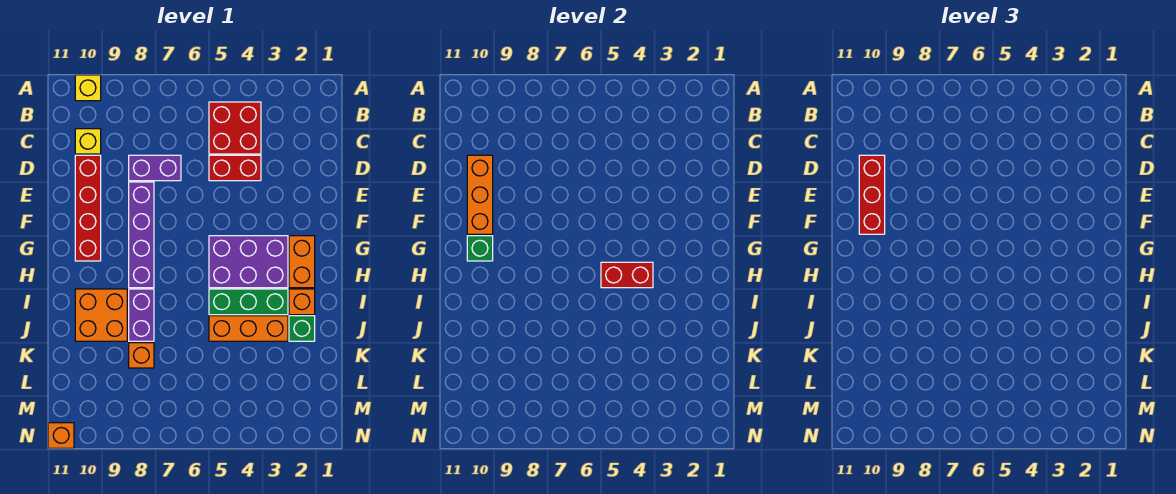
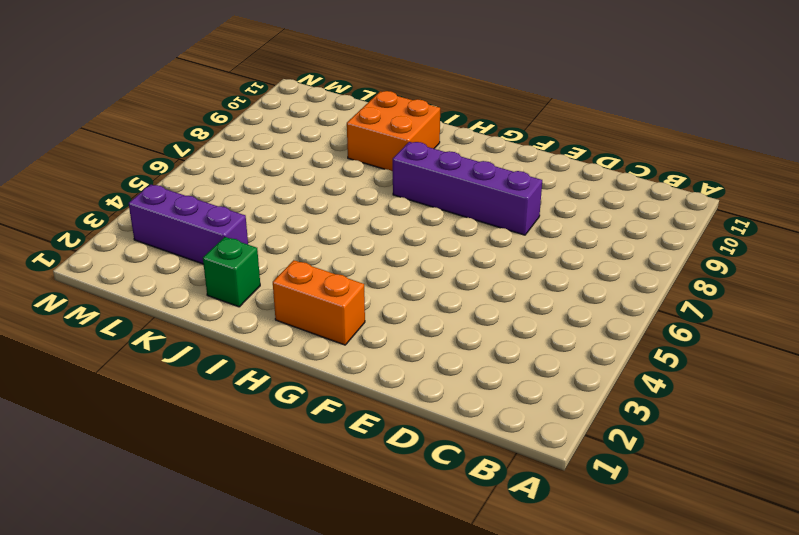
purple 1x3 brick [129,185,248,264] -> none
none -> yellow 1x1 brick [75,75,101,101]
none -> red 2x2 brick [209,102,261,154]
none -> yellow 1x1 brick [75,129,101,154]

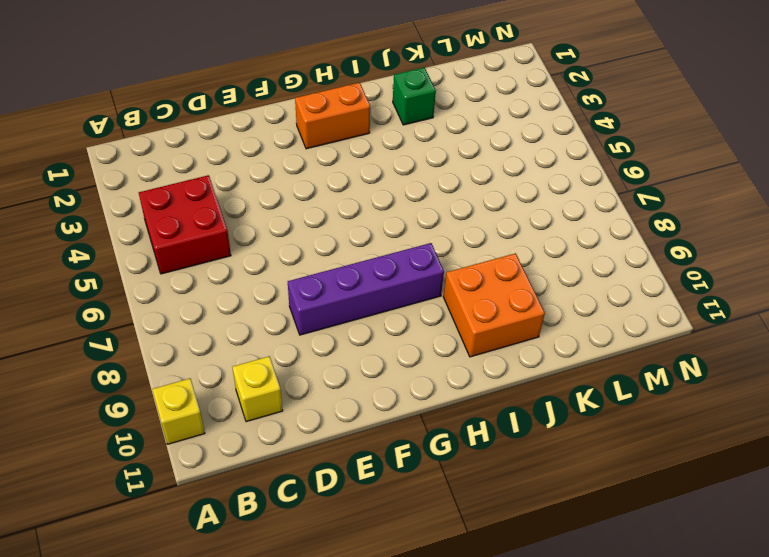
none -> red 1x2 brick [209,155,261,181]
none -> purple 1x2 brick [129,155,181,181]
none -> red 1x4 brick [75,155,101,261]

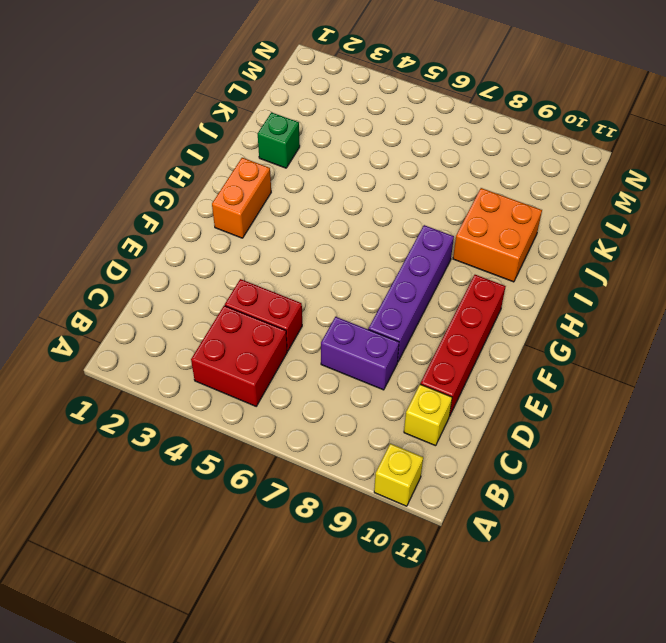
none -> purple 2x3 brick [209,236,288,288]
none -> orange 1x1 brick [289,289,315,315]
none -> green 1x3 brick [209,289,288,315]

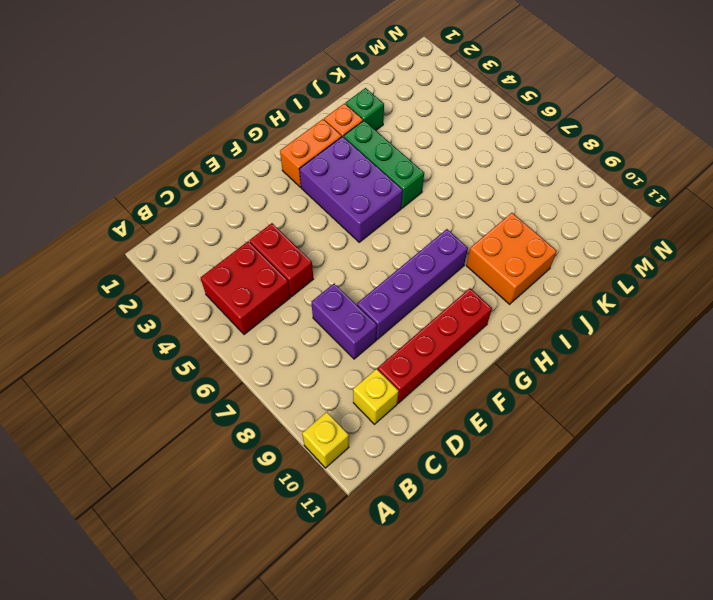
none -> purple 1x2 brick [129,289,154,341]
none -> orange 1x3 brick [209,316,288,341]
none -> orange 1x1 brick [129,343,154,368]

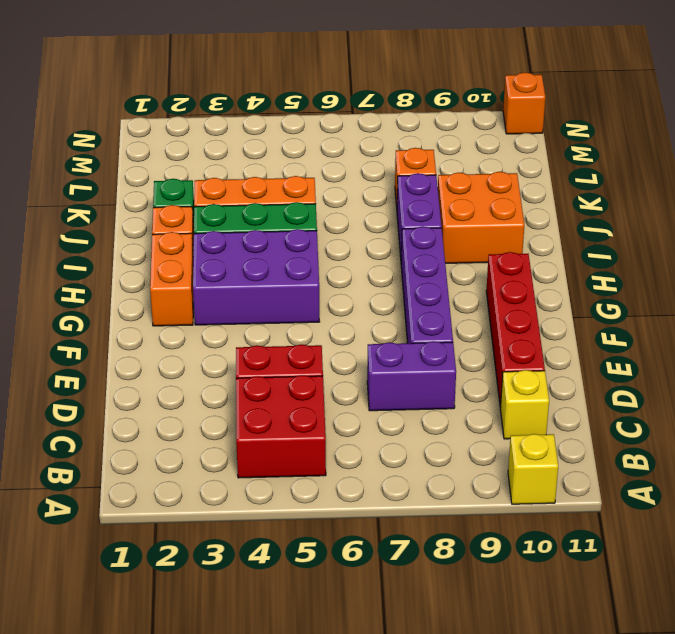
none -> orange 1x3 brick [467,155,493,234]
none -> green 1x1 brick [467,236,493,261]
none -> red 1x2 brick [601,262,653,288]

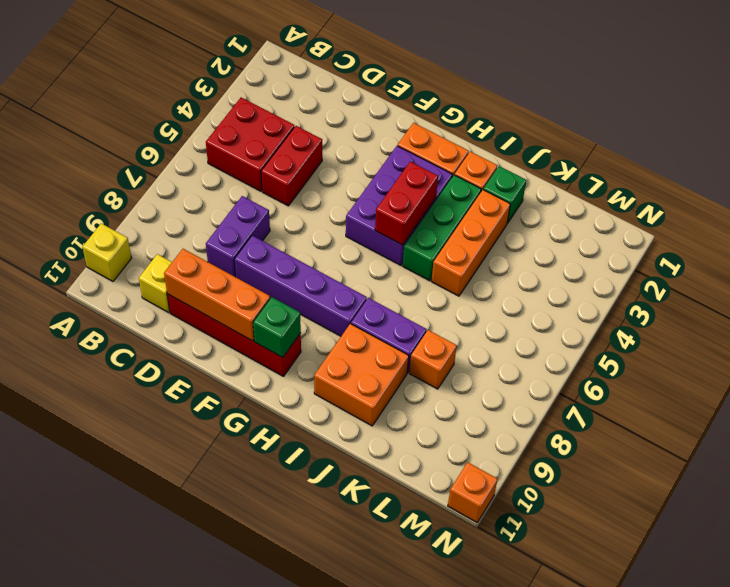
none -> red 1x3 brick [859,155,885,234]

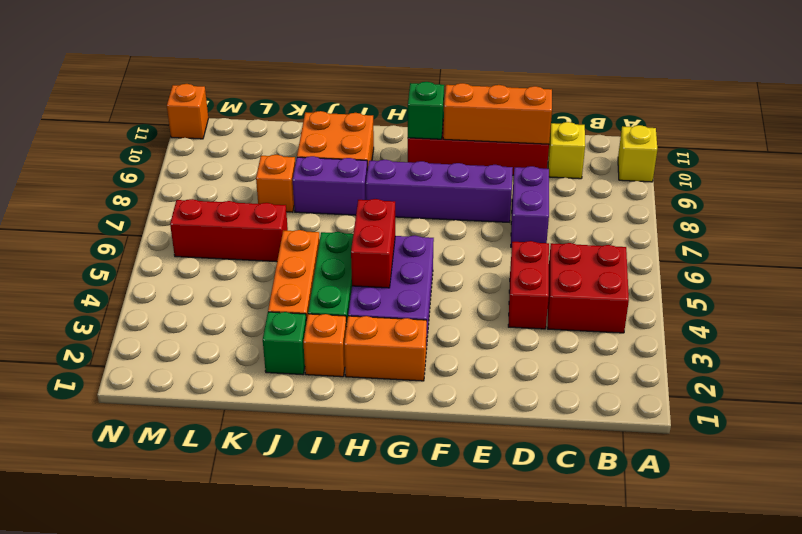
red 1x3 brick [170,199,288,262] -> red 1x3 brick moved to [859,155,885,234]

